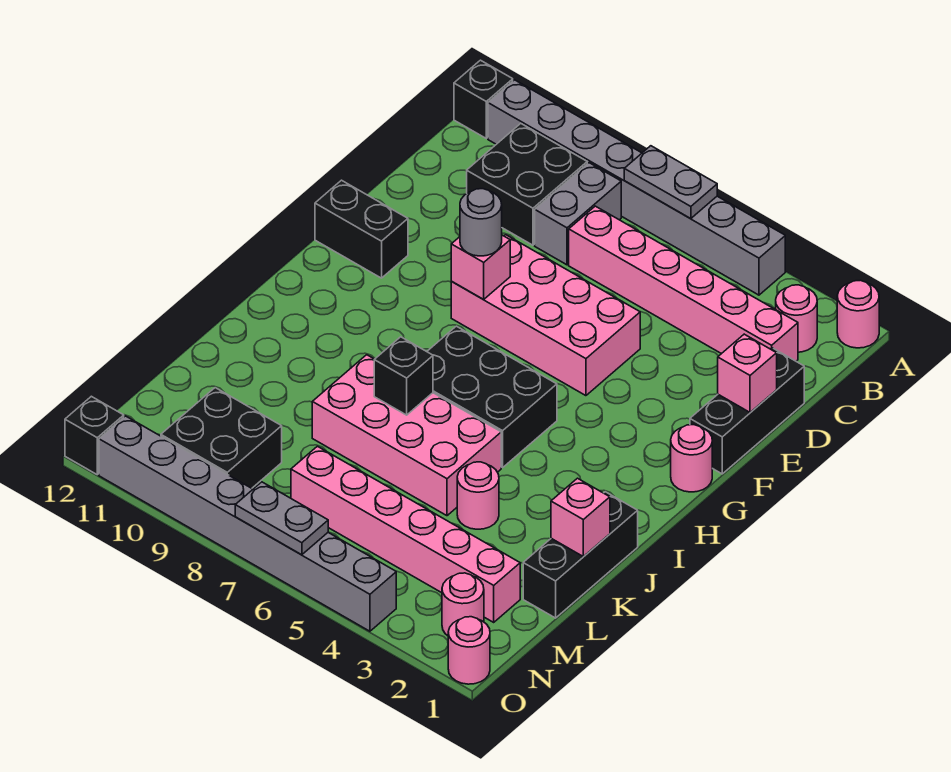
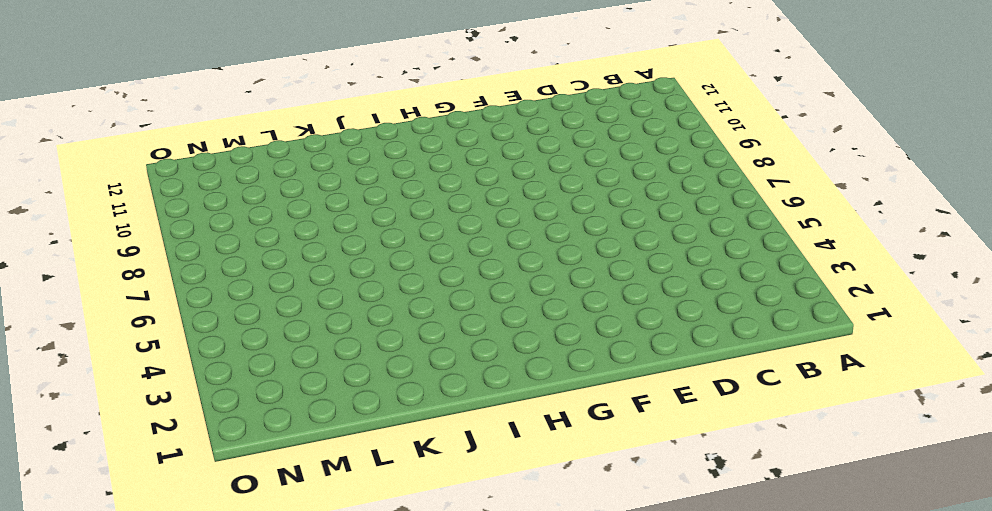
none -> pink 1x1 round brick [837,280,879,348]
none -> grey 1x8 brick [488,80,785,295]
none -> black 1x1 brick [454,60,513,138]

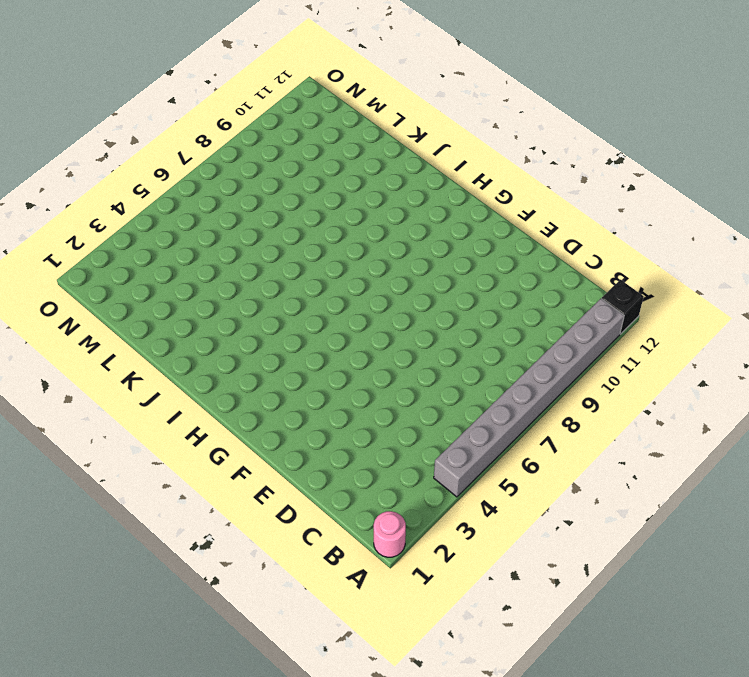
none -> pink 1x1 round brick [776,285,817,352]
none -> grey 1x2 brick [535,163,621,265]
none -> black 2x2 brick [467,124,587,245]

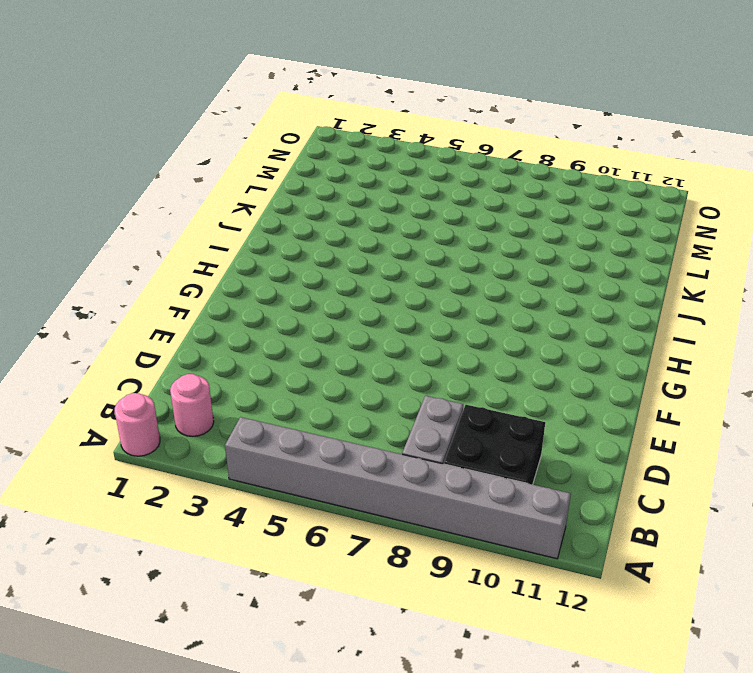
none -> black 1x1 brick [454,60,513,138]
none -> pink 1x6 brick [569,206,798,361]
none -> black 1x3 brick [690,348,804,474]

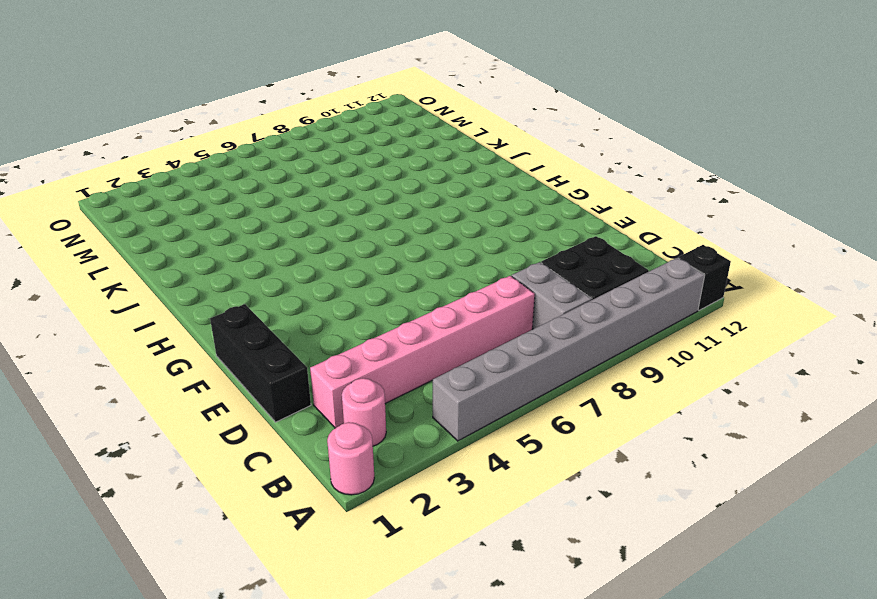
none -> pink 2x4 brick [451,235,640,396]
none -> black 1x2 brick [315,180,408,278]
none -> pink 1x1 round brick [671,425,712,492]

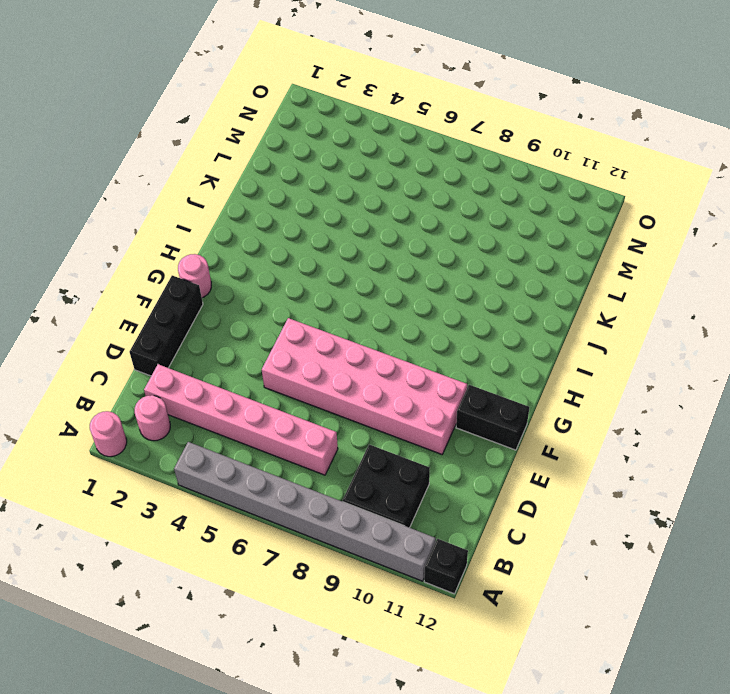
pink 2x6 brick [262,318,467,454] -> pink 2x4 brick [451,235,640,396]
none -> grey 1x2 brick [535,163,621,265]
none -> black 2x3 brick [427,326,557,468]
none -> black 1x3 brick [523,492,638,618]

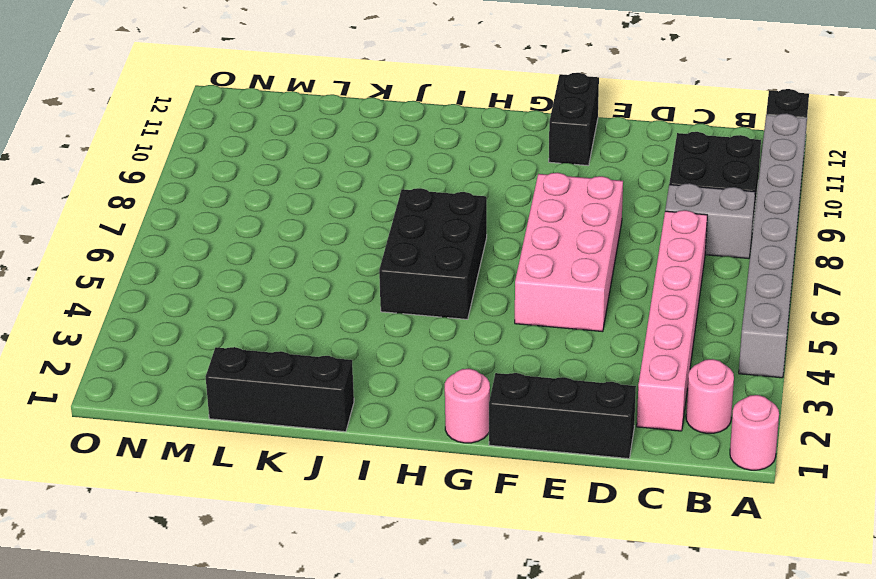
none -> pink 2x4 brick [312,355,501,516]
none -> pink 1x1 round brick [457,462,499,529]
none -> pink 1x6 brick [291,446,520,622]

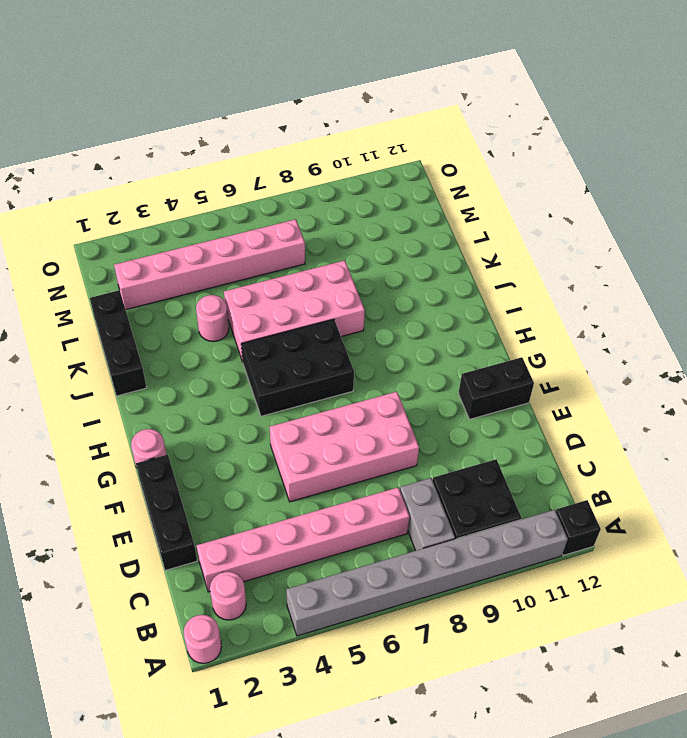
none -> black 2x2 brick [161,388,282,488]
none -> pink 1x1 round brick [442,573,484,636]
none -> pink 1x1 round brick [448,617,490,684]

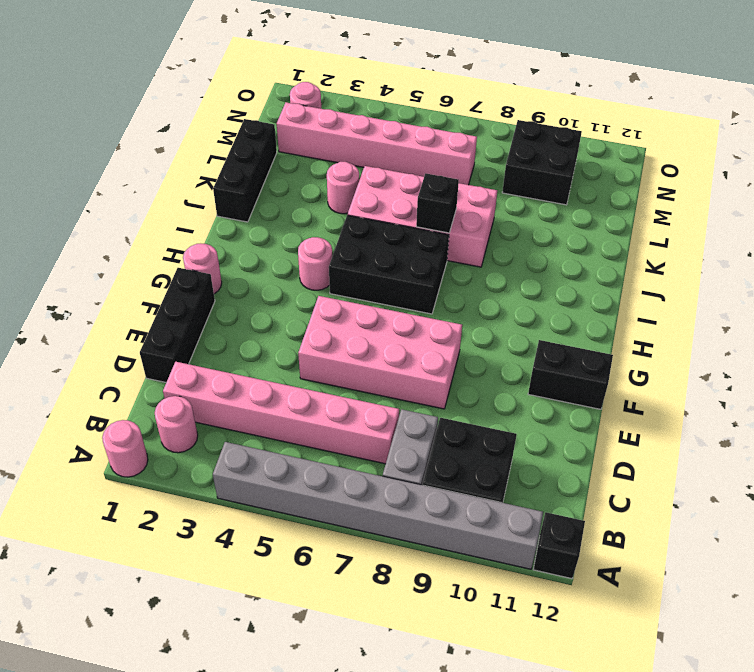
pink 1x1 round brick [298,237,332,290] -> pink 1x1 round brick moved to [448,617,490,684]
none -> grey 1x8 brick [99,416,396,631]
none -> black 1x1 brick [65,396,124,474]
none -> grey 1x2 plate [624,146,717,219]

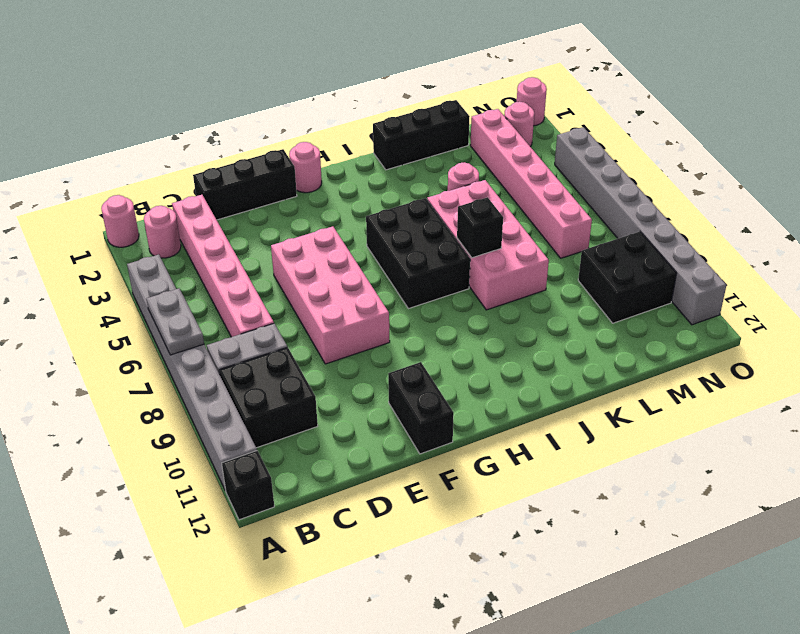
none -> black 1x1 brick [65,396,124,474]
none -> pink 1x1 brick [718,334,777,412]
none -> pink 1x1 brick [451,235,510,300]

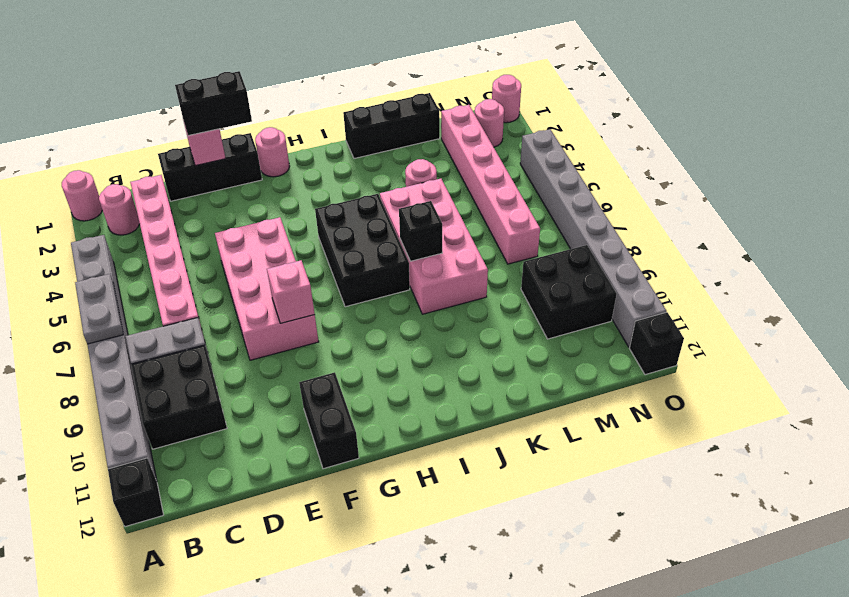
black 1x2 brick [175,71,252,136] -> none
none -> pink 1x1 brick [551,478,610,557]
none -> grey 1x2 plate [235,482,328,555]
none -> grey 1x1 round brick [460,189,502,256]

